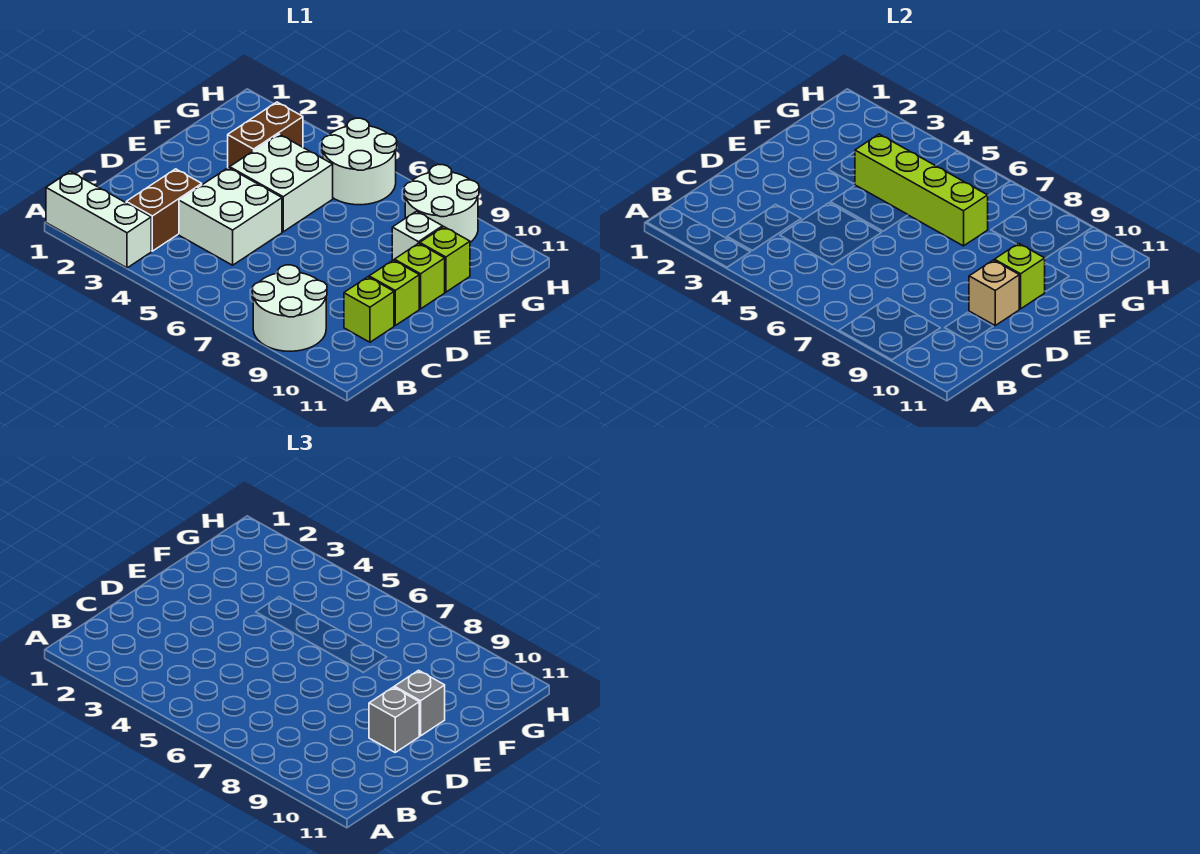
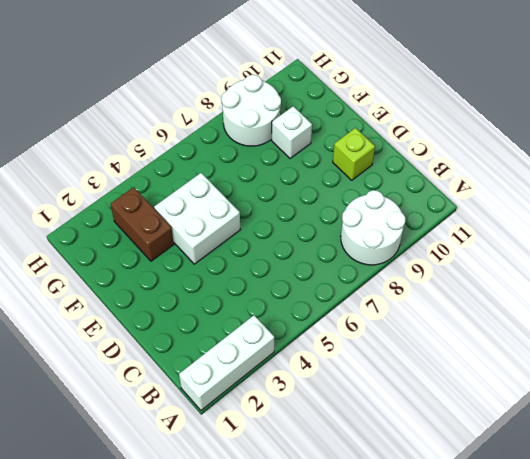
none -> brown 1x2 brick [126,169,202,251]
none -> white 2x2 brick [179,168,282,265]
none -> lime 1x1 brick [344,277,394,342]

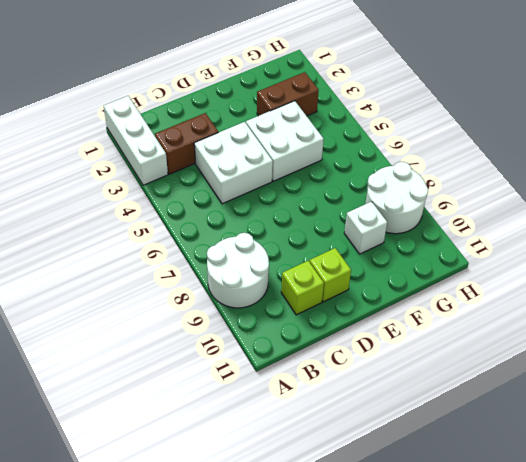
none -> lime 1x1 brick [394,243,445,309]
none -> lime 1x1 brick [420,227,470,292]
none -> white 2x2 round brick [322,118,397,205]

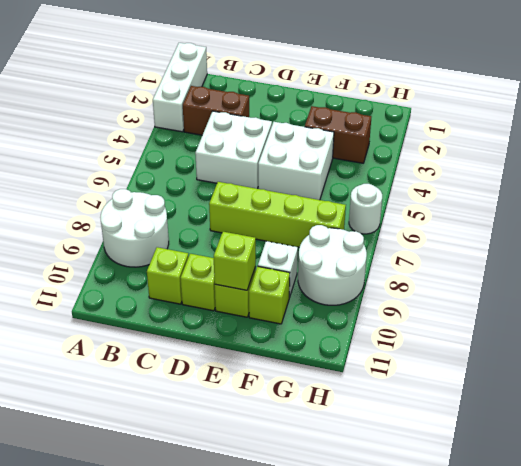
lime 1x4 brick [209,182,346,247] -> lime 1x4 brick turned to [855,134,988,246]
white 1x1 round brick [349,184,382,234] -> white 2x2 round brick [322,118,397,205]
none -> tan 1x1 brick [969,260,1019,325]
none -> grey 1x1 brick [369,687,419,752]
none -> grey 1x1 brick [394,670,445,736]

